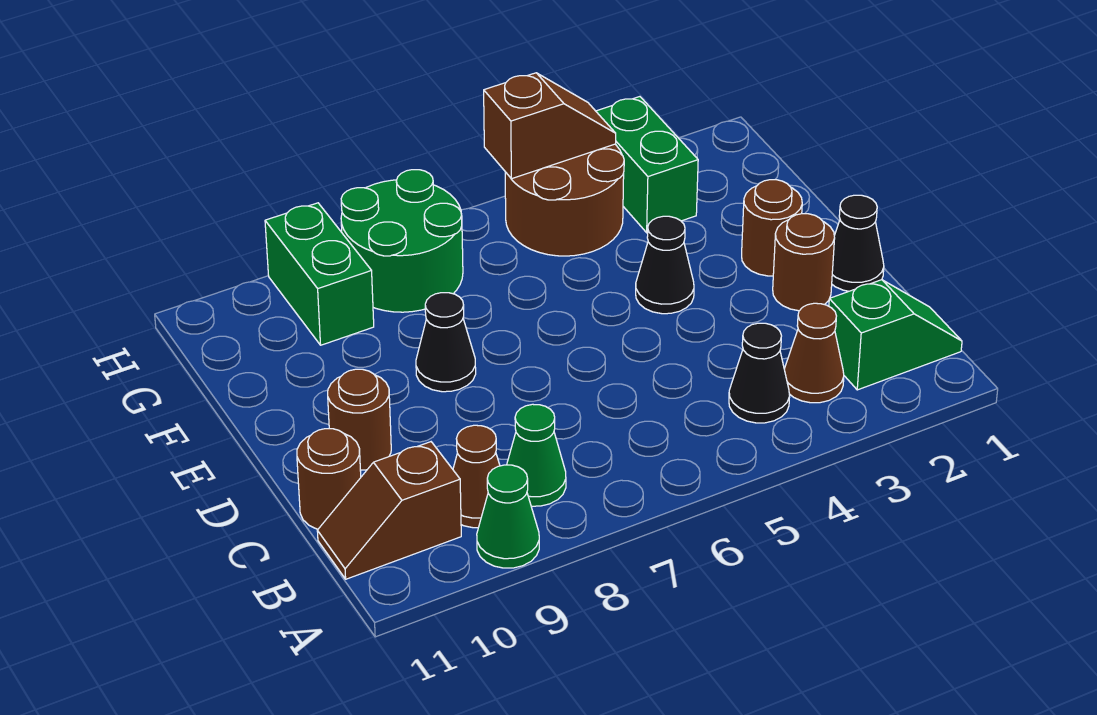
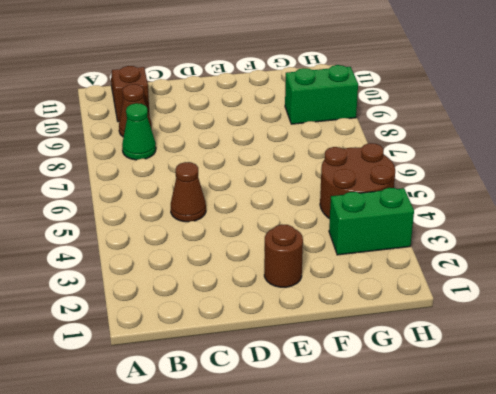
brown 1x1 cone [171,162,206,222] -> brown 1x1 cone moved to [784,303,844,403]
none -> green 1x1 cone [477,465,539,568]
none -> green 1x2 slope [829,280,962,390]
none -> black 1x1 cone [729,323,790,423]

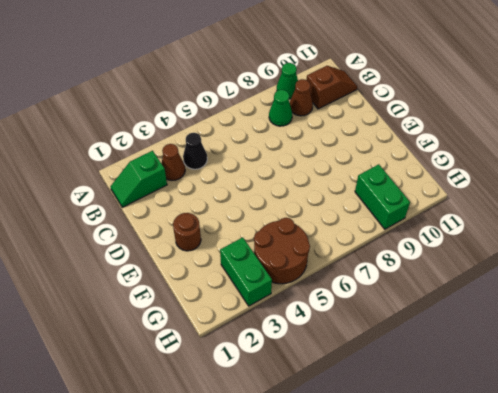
none -> brown 1x1 round brick [297,429,361,529]
none -> black 1x1 cone [832,195,884,291]
none -> brown 1x1 round brick [773,214,835,311]

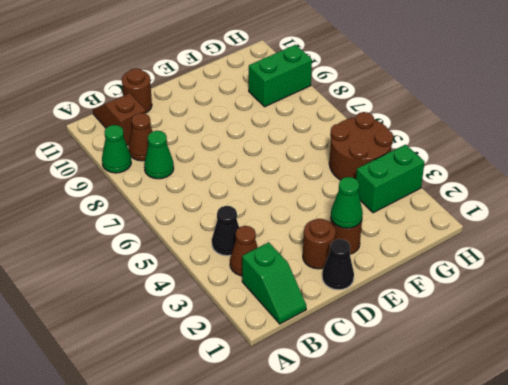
green 1x1 cone [331,177,363,228] -> none
none -> brown 1x1 round brick [328,369,391,470]
none -> black 1x1 cone [636,216,694,314]
none -> black 1x1 cone [416,293,476,392]

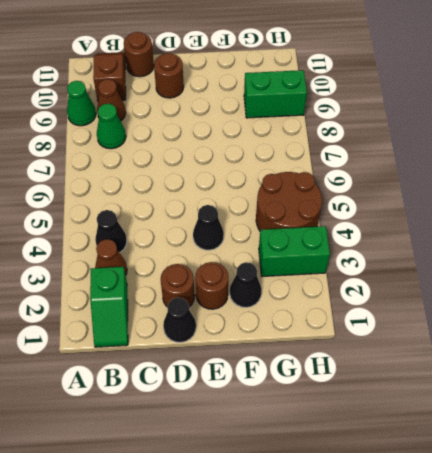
black 1x1 cone [230,262,262,307] -> black 1x1 cone moved to [416,293,476,392]
none -> green 2x2 round brick [341,170,463,312]
none -> brown 1x2 slope [484,73,616,179]

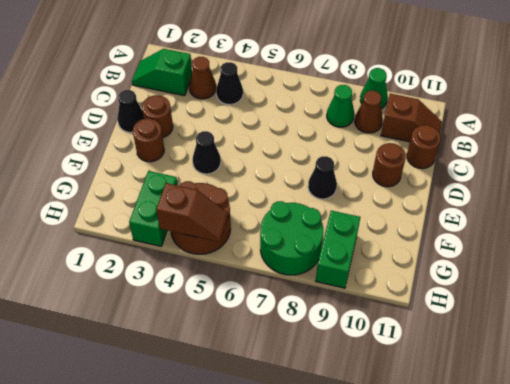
brown 1x2 slope [156,183,229,242] -> brown 1x2 slope turned to [484,73,616,179]

